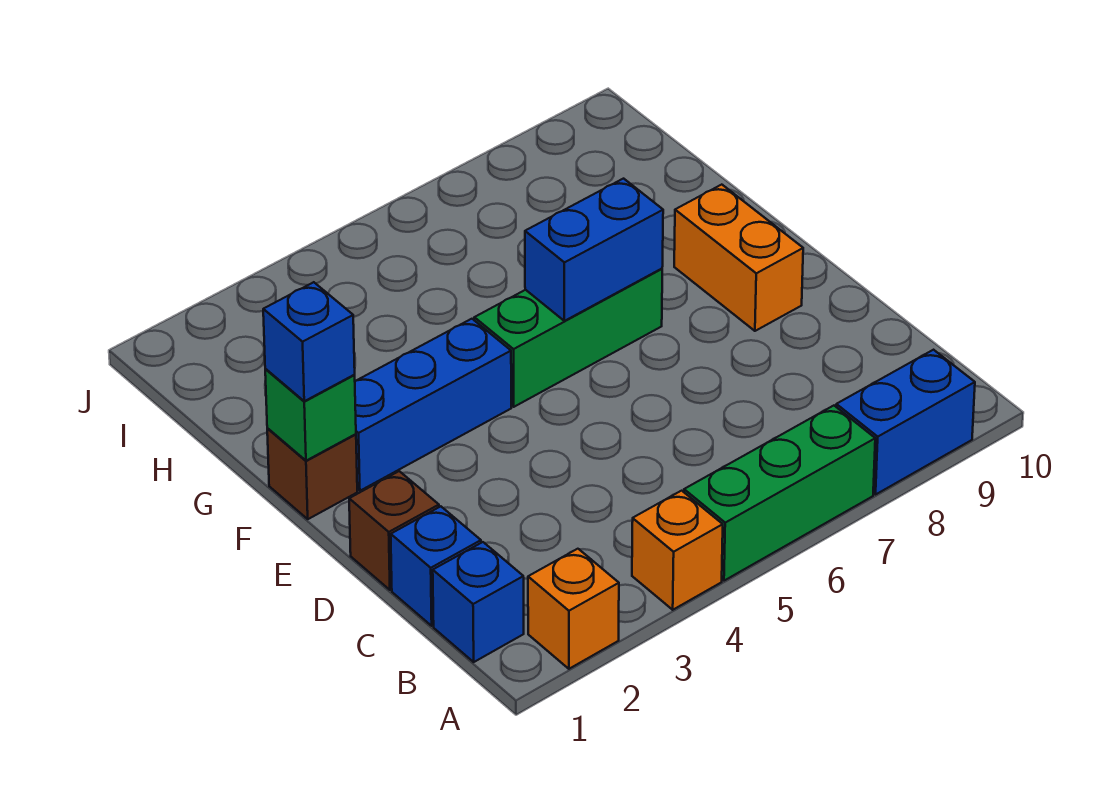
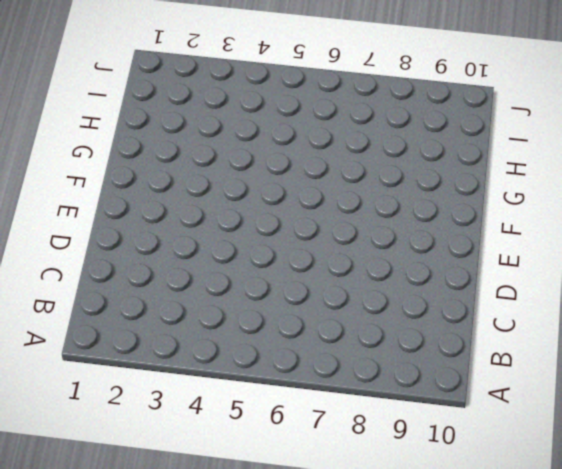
none -> orange 1x1 brick [528,549,619,669]
none -> orange 1x1 brick [632,491,723,610]
none -> green 1x3 brick [684,406,875,581]

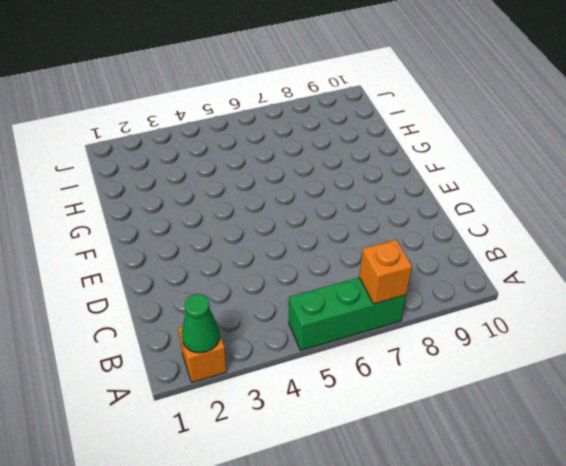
green 1x1 cone [182,294,220,353] -> none
orange 1x1 brick [359,240,412,304] -> orange 1x1 brick moved to [632,491,723,610]
none -> blue 1x2 brick [836,350,975,494]
none -> blue 1x1 brick [433,542,524,662]
none -> blue 1x1 brick [391,506,481,626]

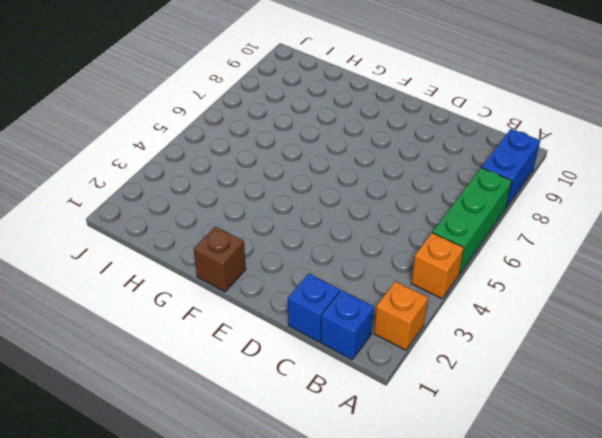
none -> brown 1x1 brick [349,471,439,590]
none -> orange 1x2 brick [674,185,803,331]
none -> blue 1x3 brick [355,319,511,491]

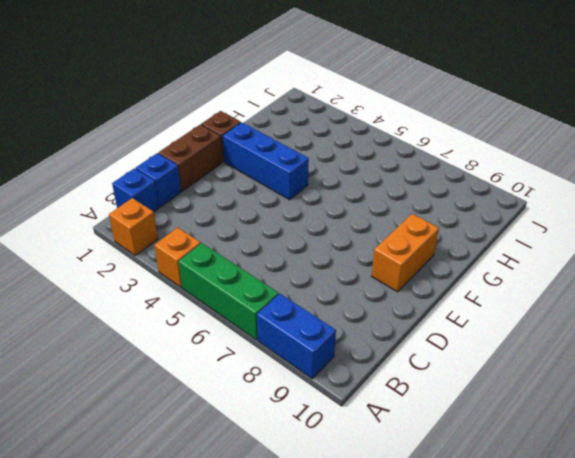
brown 1x2 brick [159,124,223,191] -> brown 1x1 brick [349,471,439,590]
none -> green 1x3 brick [474,269,662,407]
none -> green 1x1 brick [265,369,356,461]
none -> blue 1x2 brick [525,179,663,321]

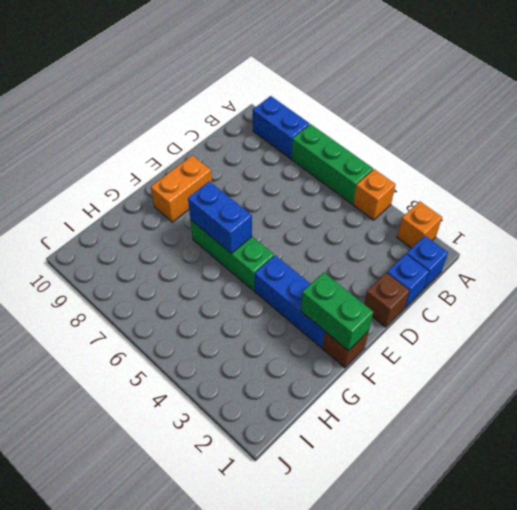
green 1x2 brick [301,272,373,351] -> green 1x1 brick [265,369,356,461]
none -> blue 1x1 brick [263,282,355,401]

